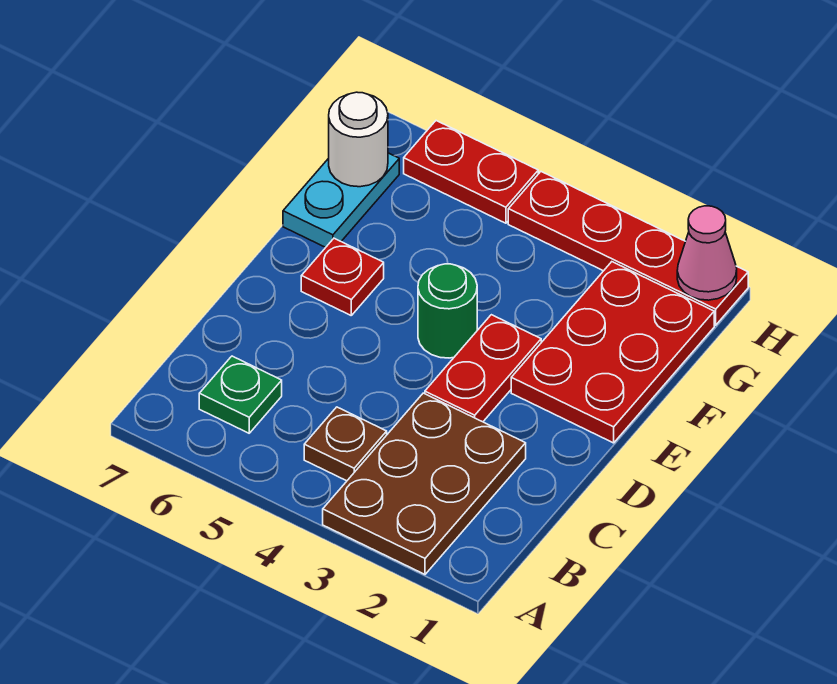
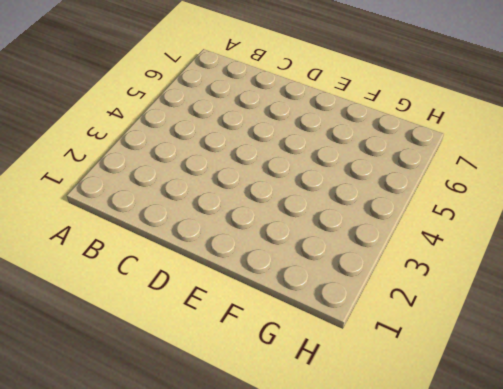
none -> brown 2x3 plate [323,393,526,574]
none -> brown 1x1 plate [304,407,387,481]
none -> green 1x1 plate [199,356,282,433]

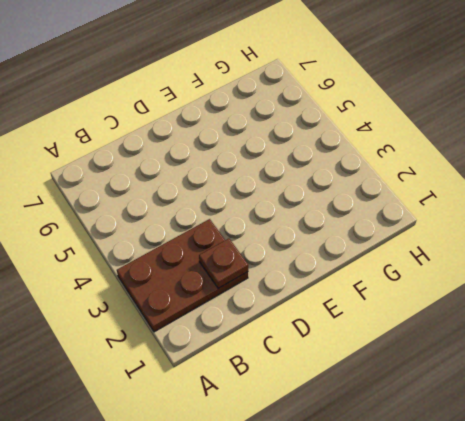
brown 1x1 plate [199,239,248,288] -> brown 1x1 plate moved to [304,407,387,481]
none -> green 1x1 plate [199,356,282,433]
none -> red 1x2 plate [425,315,541,422]
none -> red 2x3 plate [511,262,714,443]

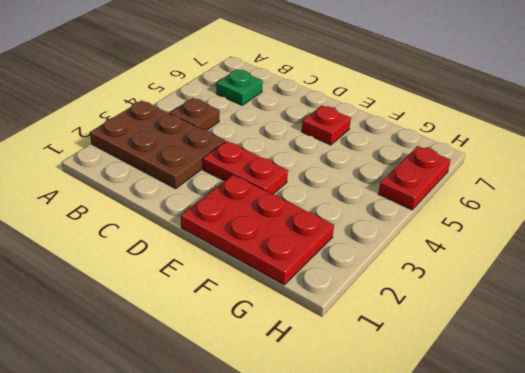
none -> green 1x1 round brick [418,264,477,358]
none -> cyan 1x2 plate [283,153,399,247]
none -> red 1x4 plate [508,172,748,325]

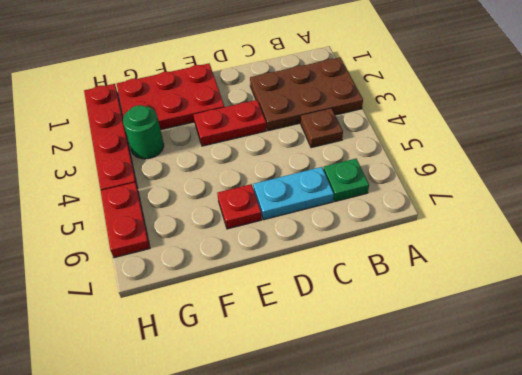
cyan 1x2 plate [253,167,334,220] -> cyan 1x2 plate moved to [283,153,399,247]
green 1x1 round brick [123,105,164,159] -> green 1x1 round brick moved to [418,264,477,358]
none -> white 1x1 round brick [329,92,388,187]
none -> pink 1x1 cone [677,206,737,300]

